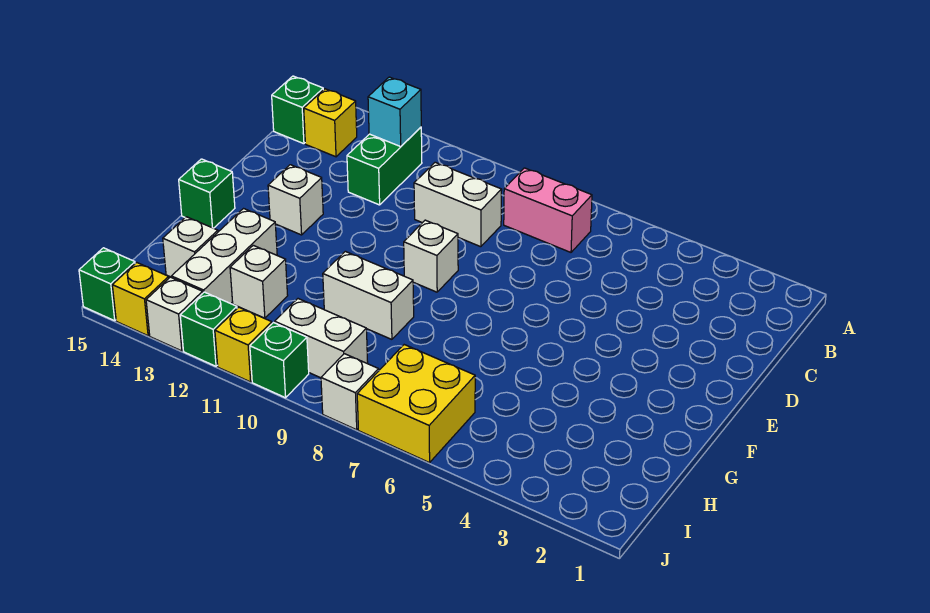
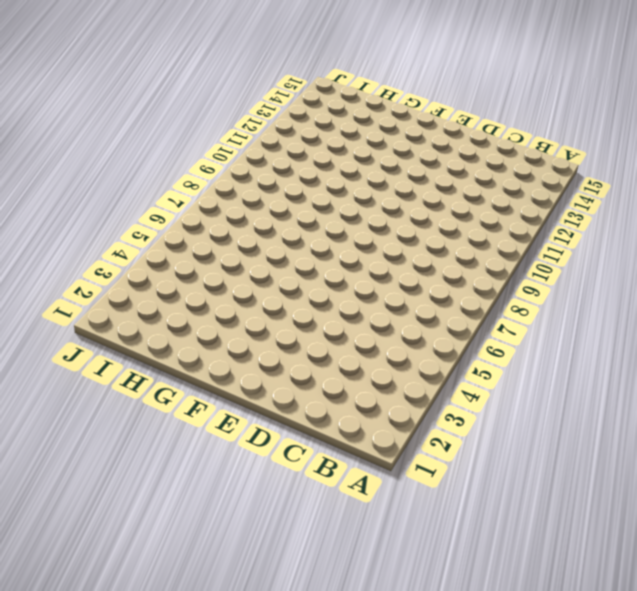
none -> pink 1x2 brick [504,168,592,252]
none -> green 1x2 brick [347,127,422,205]
none -> yellow 1x1 brick [304,89,357,157]

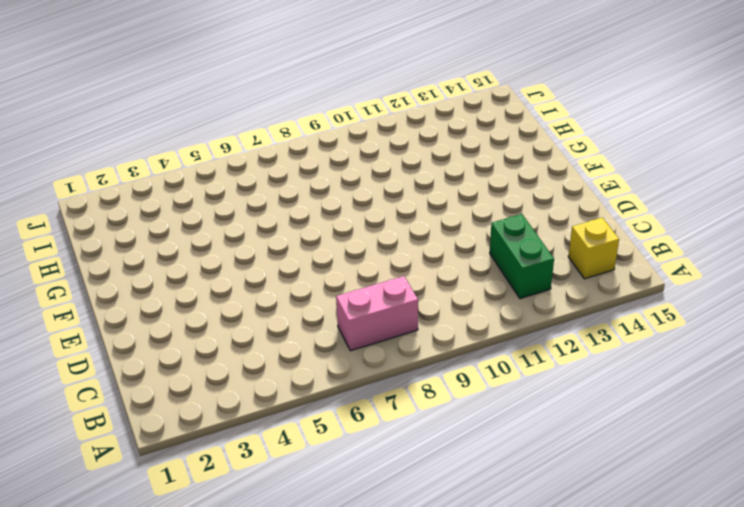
none -> green 1x1 brick [272,76,323,144]
none -> white 1x2 brick [414,162,502,247]
none -> white 1x1 brick [404,220,458,292]

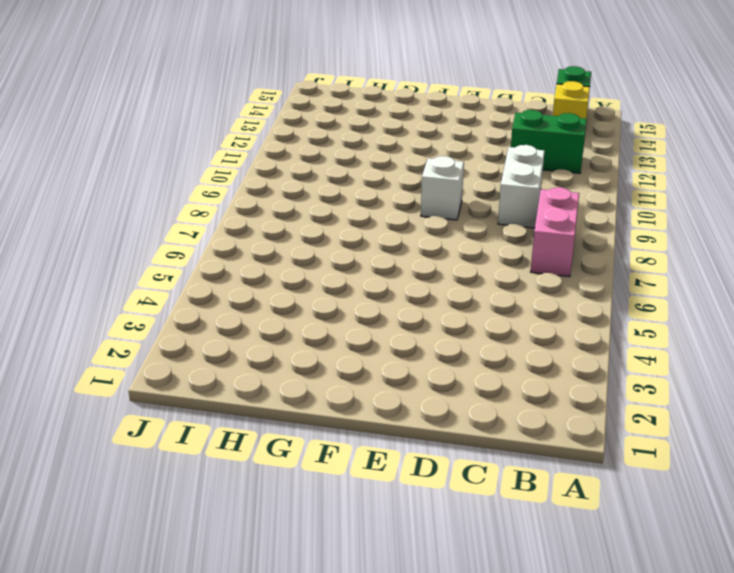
none -> white 1x1 brick [268,165,323,235]
none -> green 1x1 brick [179,159,235,228]
none -> white 1x2 brick [323,251,414,339]

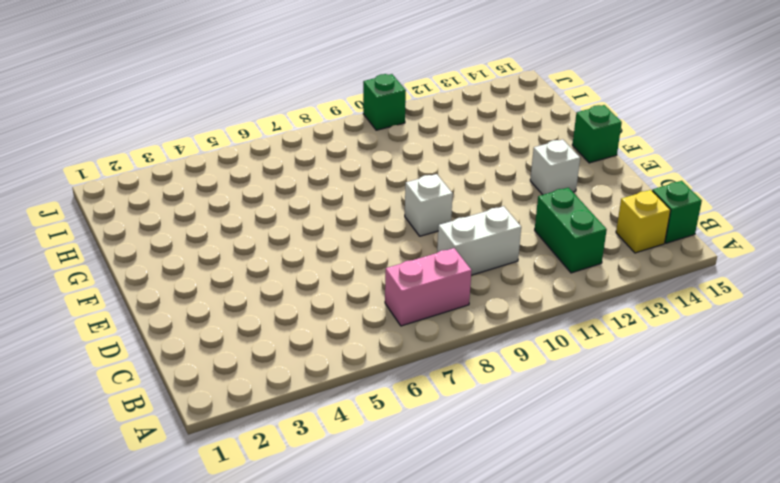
none -> white 1x2 brick [323,251,414,339]
none -> white 1x3 brick [171,209,277,304]
none -> white 1x1 brick [230,245,288,318]

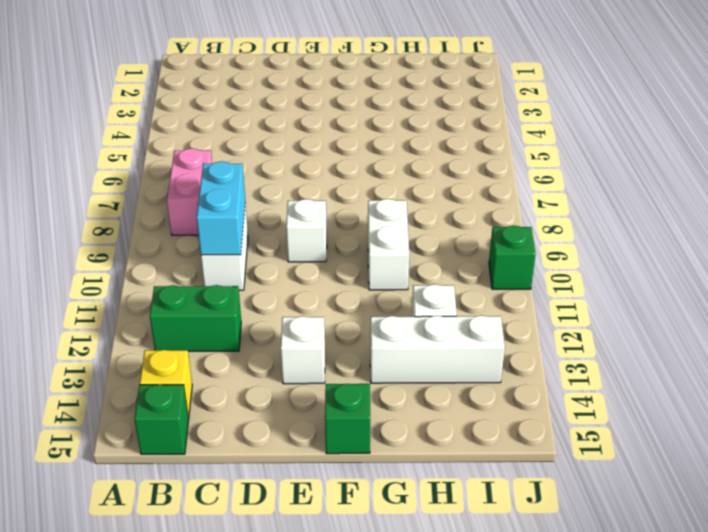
cyan 1x2 brick [197,161,245,255] -> none
none -> white 1x1 brick [163,217,218,277]
none -> yellow 2x2 brick [357,345,475,463]
none -> white 1x2 brick [275,299,368,378]

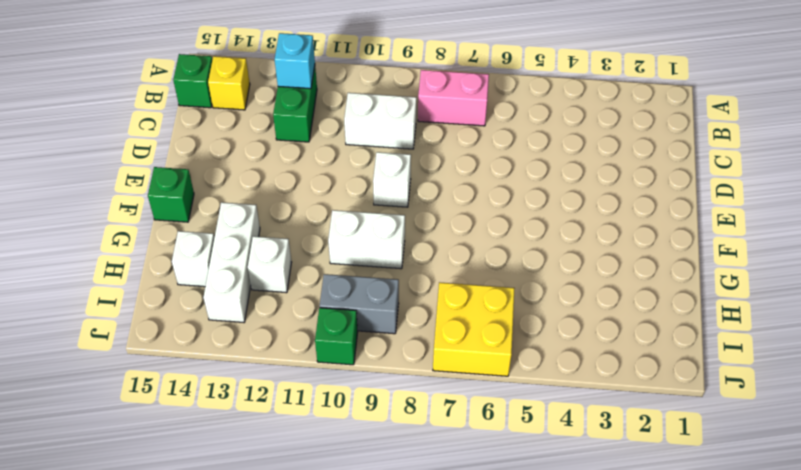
grey 1x2 brick [320,274,399,334] -> white 1x2 brick [275,299,368,378]
none -> white 1x1 brick [268,165,323,235]
none -> white 1x1 brick [321,354,379,430]
none -> yellow 1x1 brick [215,307,272,382]

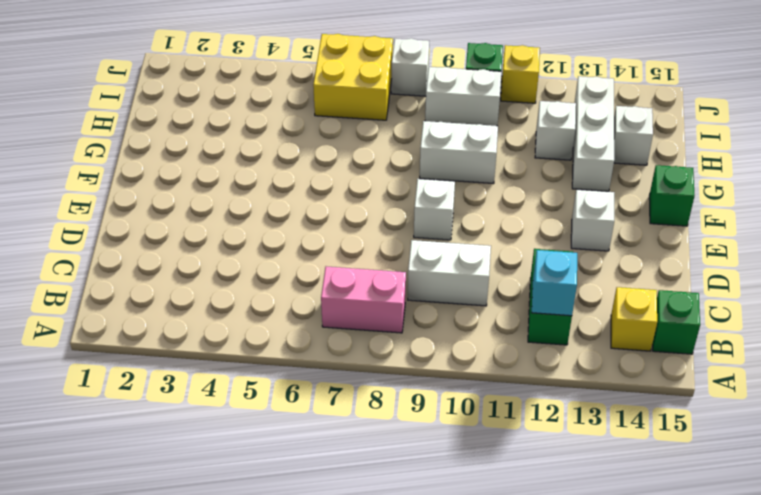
none -> green 1x1 brick [180,292,237,366]
none -> white 1x1 brick [146,277,203,351]
none -> yellow 1x1 brick [112,262,169,336]

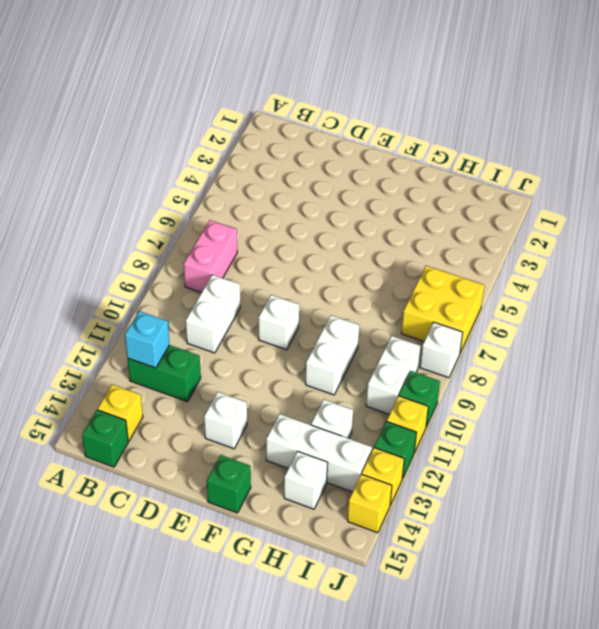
yellow 1x1 brick [362,448,404,505] -> white 1x1 brick [146,277,203,351]
none -> green 1x1 brick [79,248,135,321]

